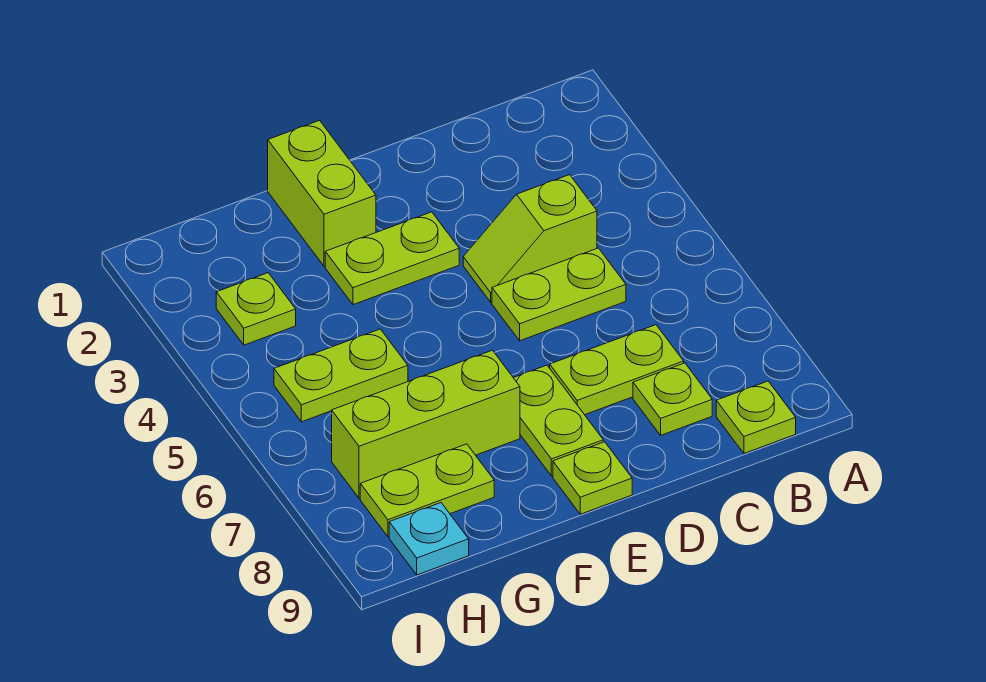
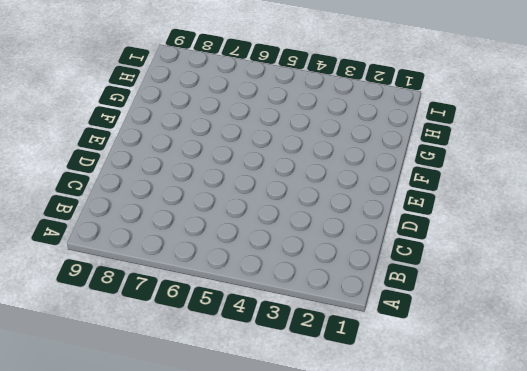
none -> lime 1x1 plate [716,381,796,453]
none -> lime 1x2 slope [463,175,597,302]
none -> lime 1x2 plate [492,248,626,341]

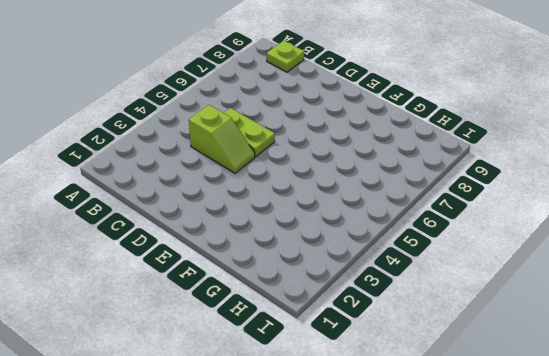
none -> lime 1x2 plate [550,325,684,415]
none -> lime 1x1 plate [633,363,712,435]
none -> lime 1x2 plate [325,212,459,305]

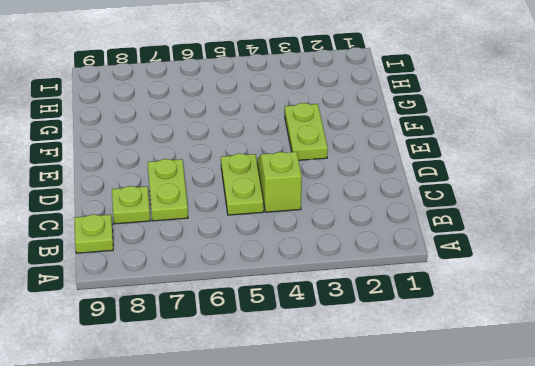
none -> lime 1x2 plate [514,365,603,476]
none -> lime 1x1 plate [553,442,632,514]
none -> lime 1x2 brick [268,121,376,266]

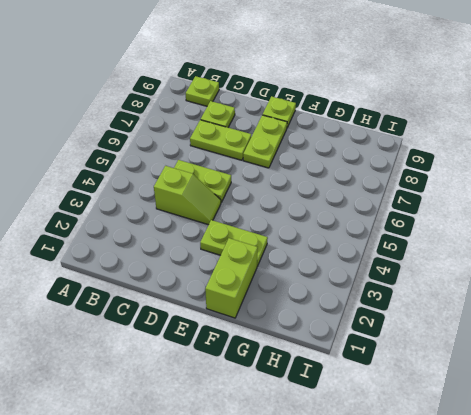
none -> lime 1x3 brick [332,350,520,498]
none -> lime 1x2 plate [274,329,408,422]
none -> lime 1x2 plate [360,444,494,537]

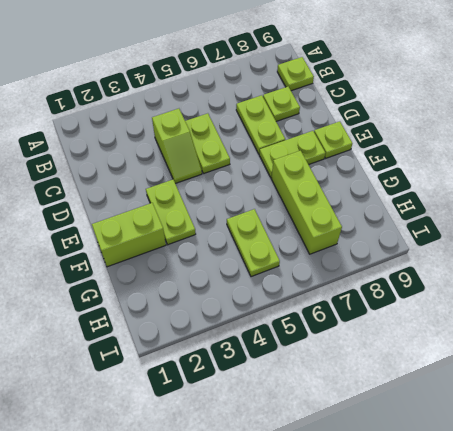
none -> lime 1x2 plate [360,444,494,537]
none -> lime 1x1 plate [216,273,296,345]
none -> cyan 1x1 plate [389,503,469,575]

